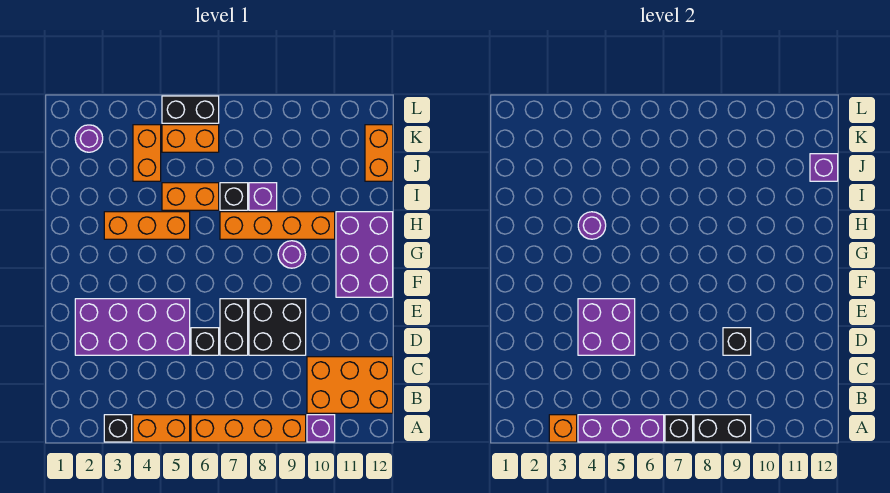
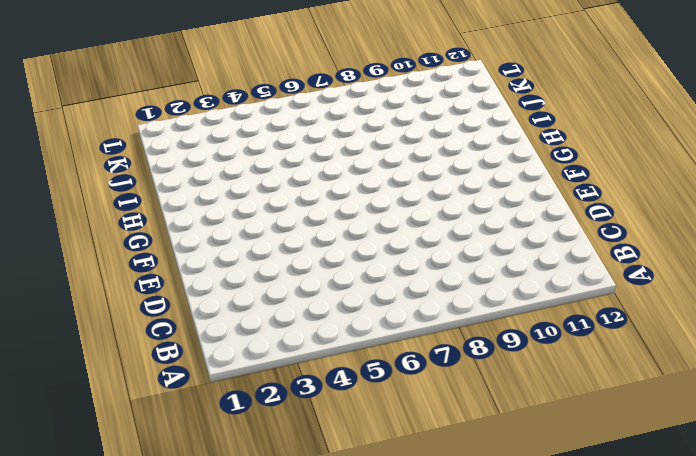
none -> black 1x1 brick [104,415,132,442]
none -> orange 1x2 brick [133,415,190,442]
none -> orange 1x4 brick [191,415,306,442]

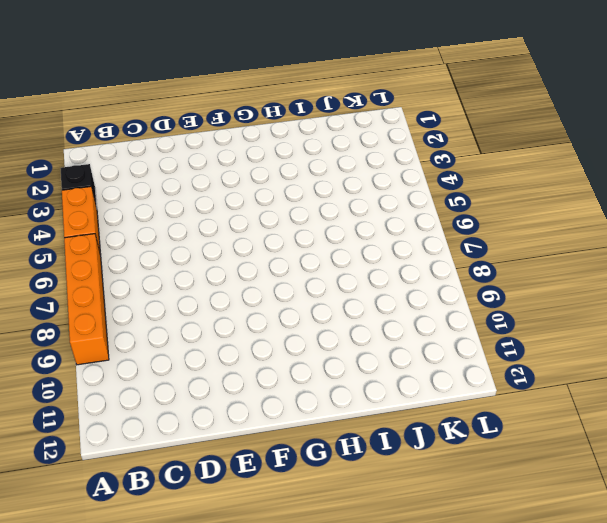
none -> purple 1x1 brick [307,415,335,442]
none -> orange 2x3 brick [307,357,393,413]
none -> purple 2x4 brick [75,299,190,355]

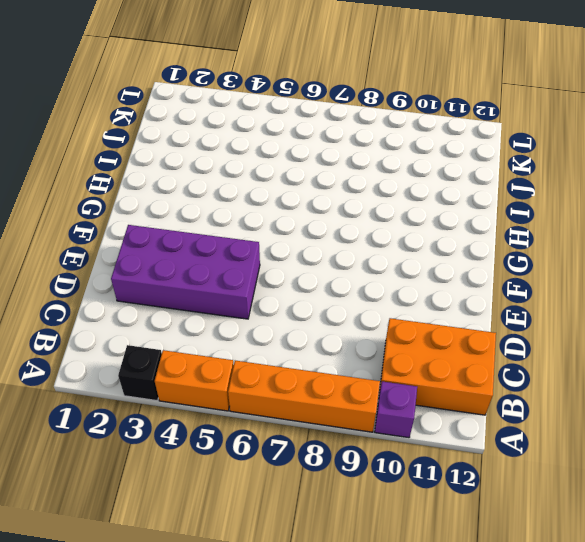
none -> black 1x1 brick [191,328,219,355]
none -> black 1x2 brick [220,299,248,355]
none -> black 2x2 brick [249,299,306,355]

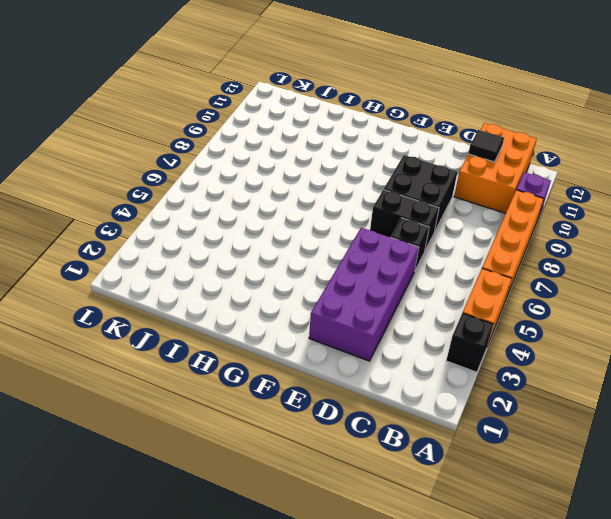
black 1x1 tile [468,130,504,162] -> none
none -> purple 2x3 brick [336,212,393,297]
none -> purple 1x1 round brick [278,241,306,268]
none -> orange 1x3 brick [104,212,190,239]

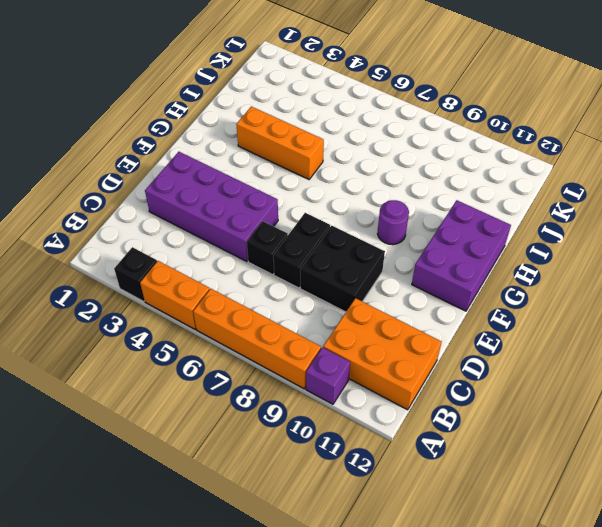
none -> orange 1x4 brick [220,212,335,239]
none -> orange 1x2 brick [162,183,219,210]
none -> black 1x1 brick [220,183,248,210]

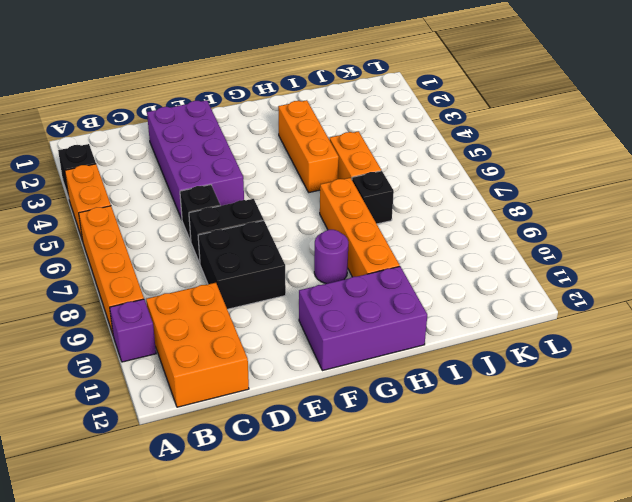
none -> purple 1x1 brick [249,183,277,210]
none -> orange 1x2 brick [133,125,161,181]
none -> orange 1x2 brick [365,125,393,181]

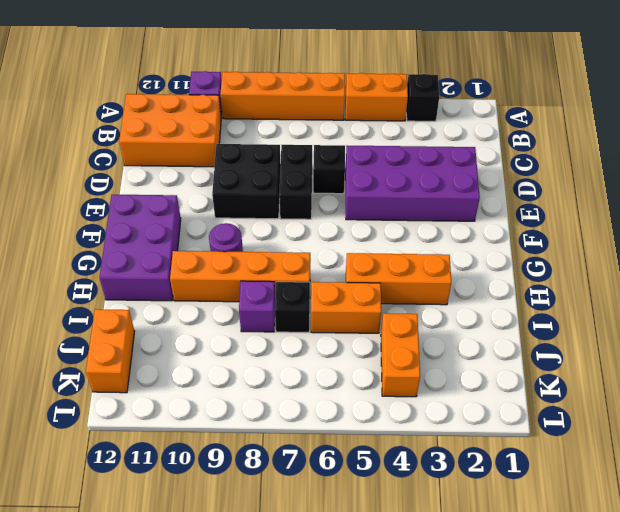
none -> purple 1x1 round brick [75,125,103,152]
none -> orange 1x2 brick [162,125,219,152]
none -> black 1x2 brick [162,96,219,123]

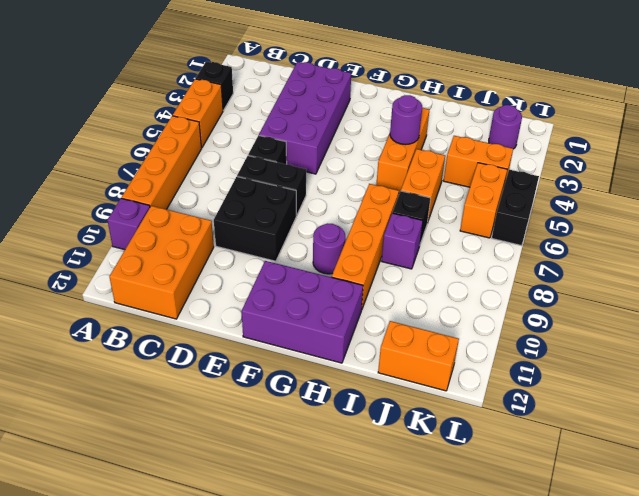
none -> orange 1x1 brick [549,415,577,442]
none -> purple 1x3 brick [578,415,664,442]
none -> black 1x1 brick [665,415,693,442]

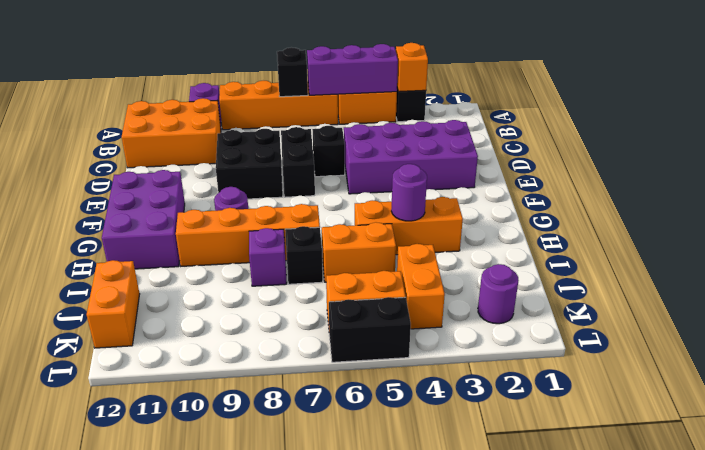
none -> black 1x2 brick [694,415,751,442]
none -> purple 2x2 brick [578,299,635,355]
none -> black 1x1 brick [723,328,751,355]

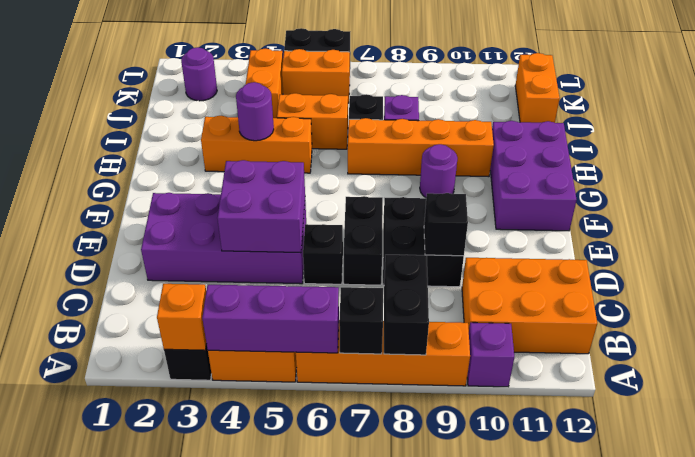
black 1x2 brick [384,255,429,355] -> black 1x2 brick turned to [694,415,751,442]
none -> purple 1x1 brick [810,154,838,181]

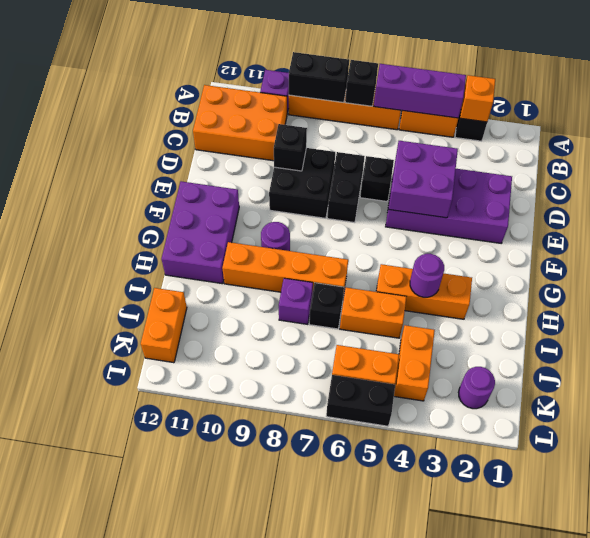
none -> purple 1x1 brick [810,154,838,181]

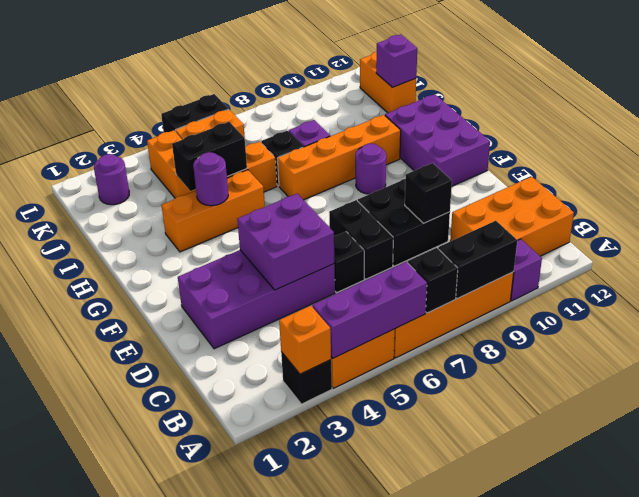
black 1x2 brick [172,122,247,191] -> none

